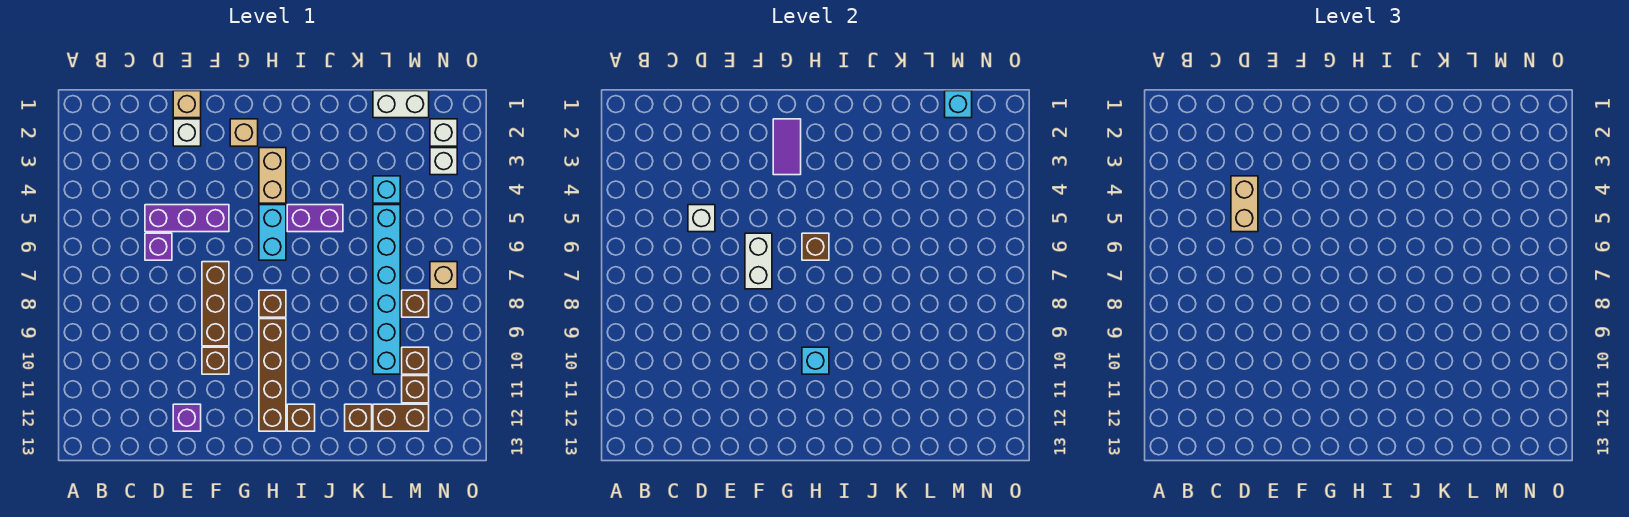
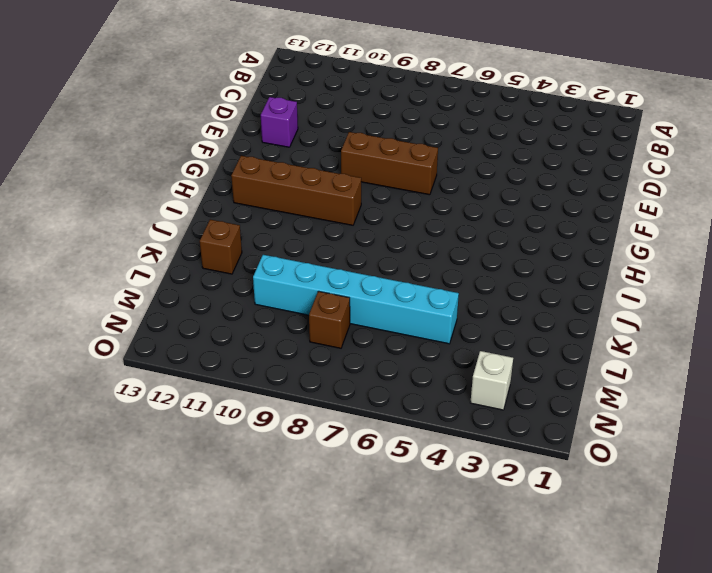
none -> purple 1x3 brick [145,205,229,232]
none -> purple 1x1 brick [145,233,172,260]
none -> tan 1x1 brick [173,91,201,118]
none -> white 1x1 brick [173,119,201,146]

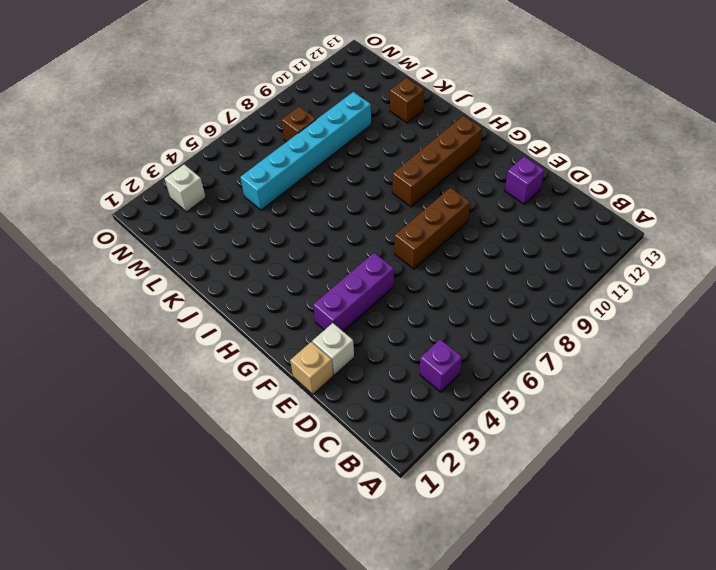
purple 1x1 brick [420,339,462,392] -> purple 1x1 brick moved to [145,233,172,260]
purple 1x3 brick [313,253,394,331] -> purple 1x3 brick turned to [145,205,229,232]
none -> brown 1x1 brick [202,347,229,374]
none -> tan 1x1 brick [230,119,258,146]
none -> tan 1x2 brick [259,148,286,203]
none -> cyan 1x2 brick [259,205,286,260]

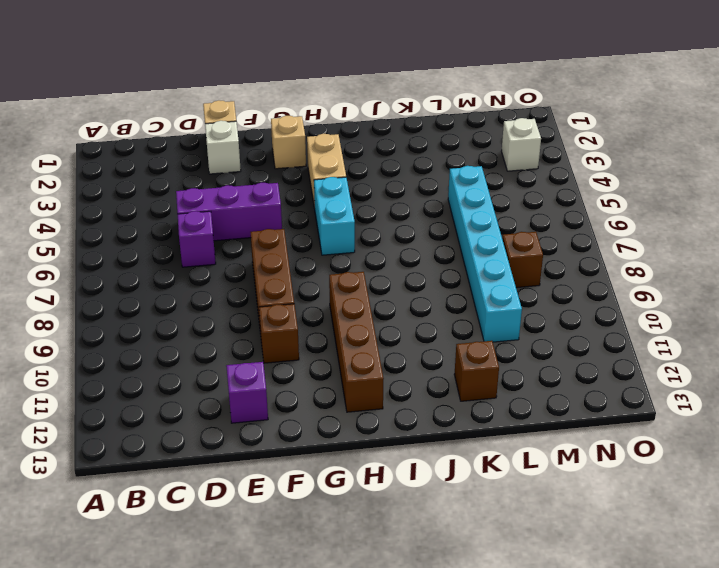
none -> brown 1x1 brick [259,290,286,317]
none -> purple 1x2 brick [287,205,343,232]
none -> brown 1x1 brick [287,404,315,431]
none -> white 1x2 brick [373,91,429,118]

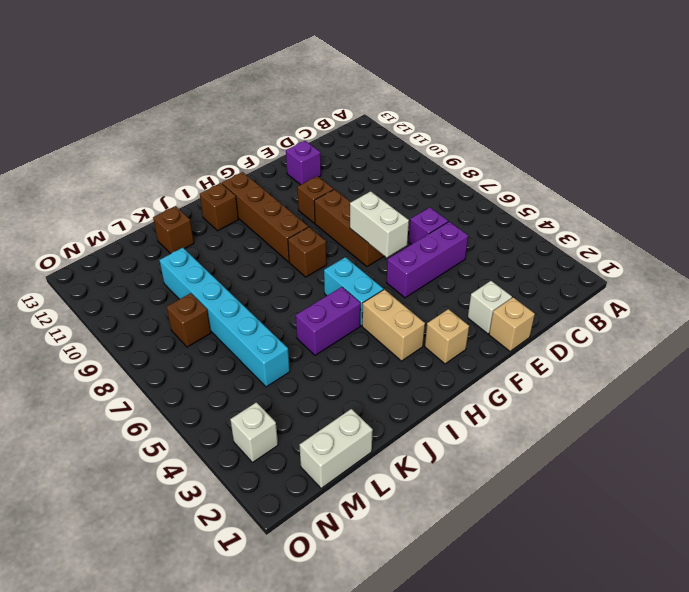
none -> cyan 1x1 brick [373,176,400,203]
none -> brown 1x2 brick [373,404,429,431]
none -> brown 1x1 brick [402,347,429,374]
none -> brown 1x1 brick [402,376,429,403]

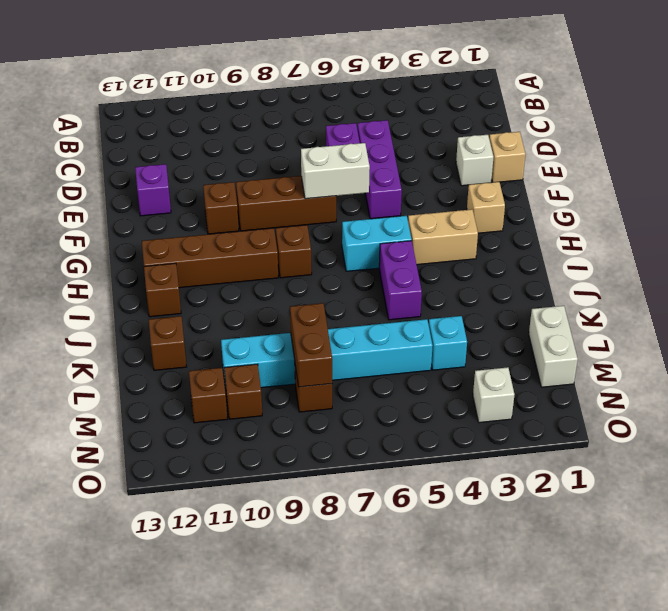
brown 1x2 brick [290,303,332,387] -> brown 1x2 brick moved to [373,404,429,431]
none -> white 1x1 brick [430,119,457,146]
none -> tan 1x1 brick [430,262,457,289]
none -> white 1x1 brick [688,205,715,232]
none -> purple 1x2 tile [773,119,801,175]

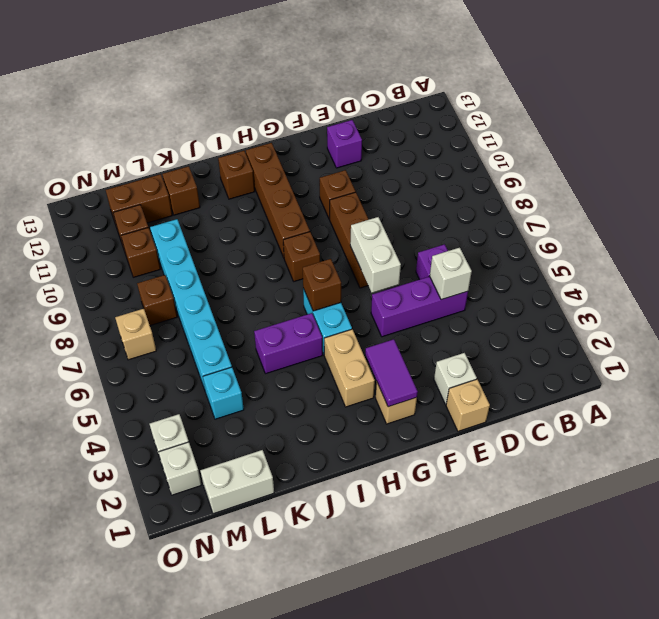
none -> cyan 1x1 brick [802,347,829,374]
none -> cyan 1x1 brick [945,91,972,118]
none -> tan 1x2 brick [1231,176,1258,232]

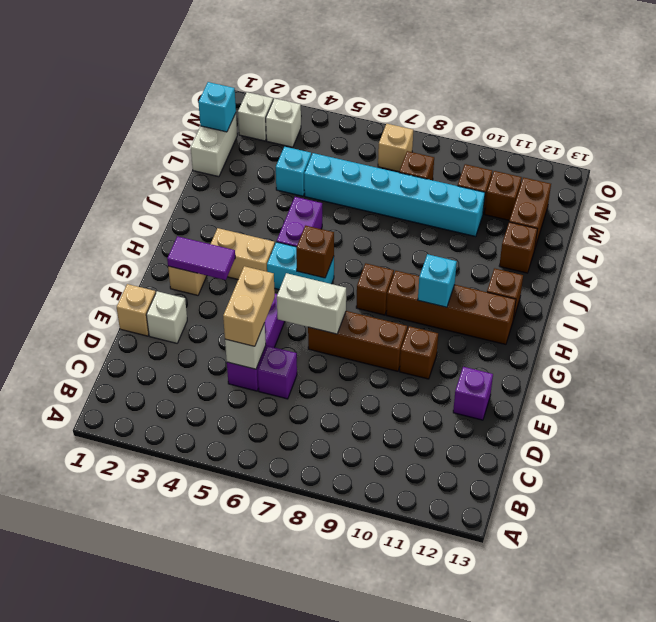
tan 1x2 brick [223,266,275,346] -> tan 1x2 brick turned to [1231,176,1258,232]

